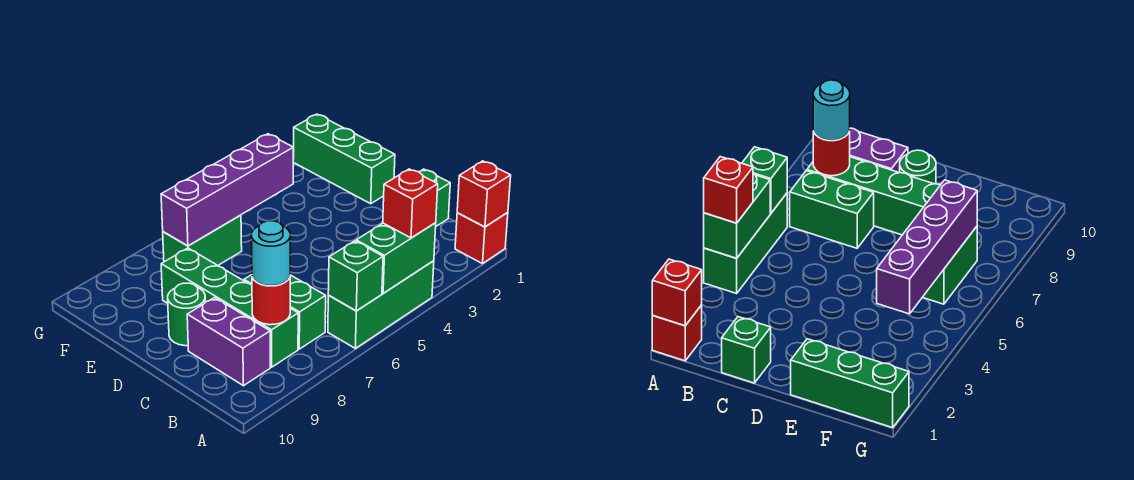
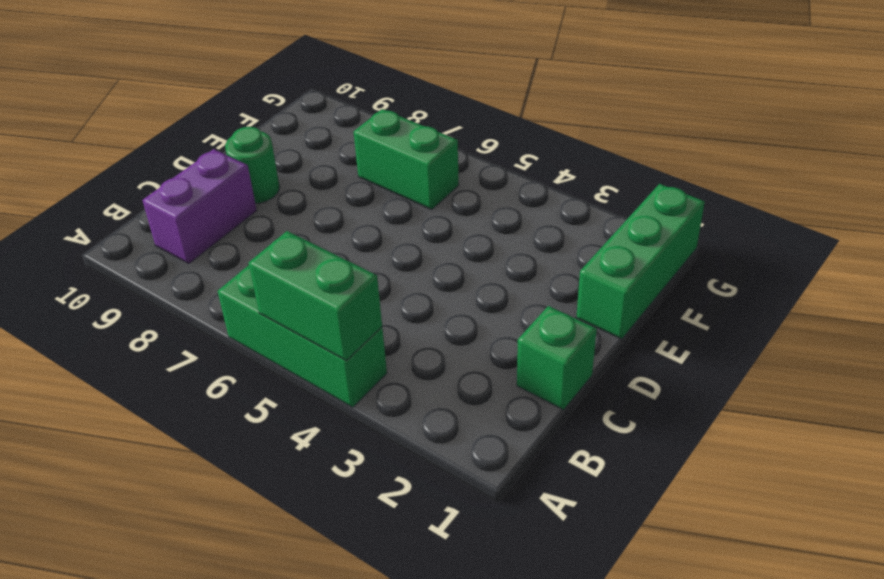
none -> red 1x1 brick [455,212,508,264]
none -> green 1x2 brick [244,275,326,349]
none -> green 1x4 brick [161,248,298,367]

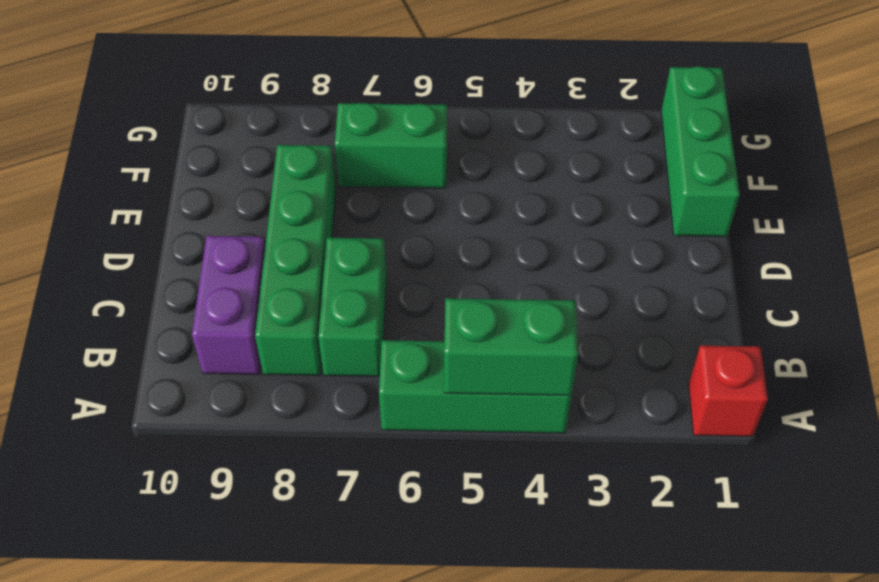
none -> green 1x1 brick [419,169,450,226]
none -> green 1x1 round brick [168,283,205,346]
none -> red 1x1 brick [457,161,511,227]

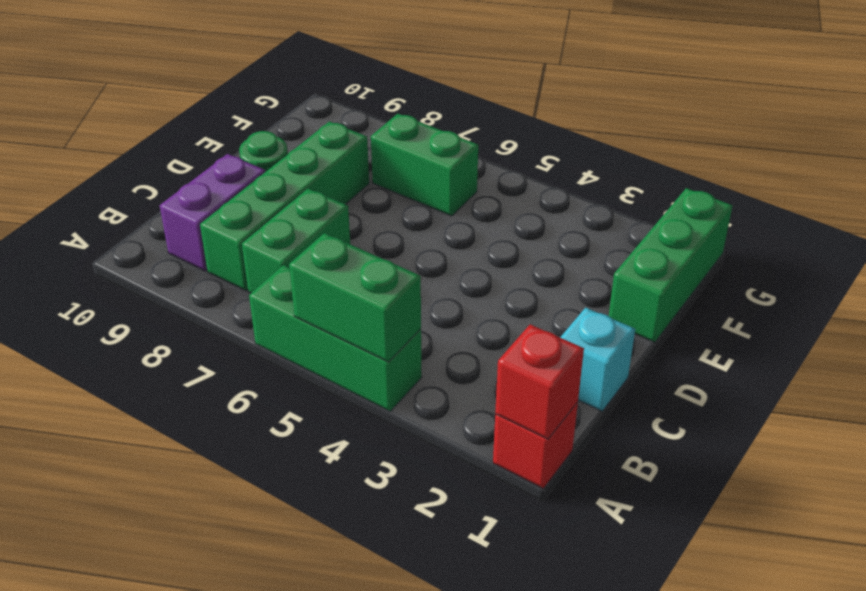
cyan 1x1 brick [560,308,635,411] -> green 1x1 brick [419,169,450,226]
none -> green 1x1 brick [328,241,383,311]
none -> red 1x1 round brick [252,277,290,325]
none -> purple 1x4 brick [161,134,293,246]

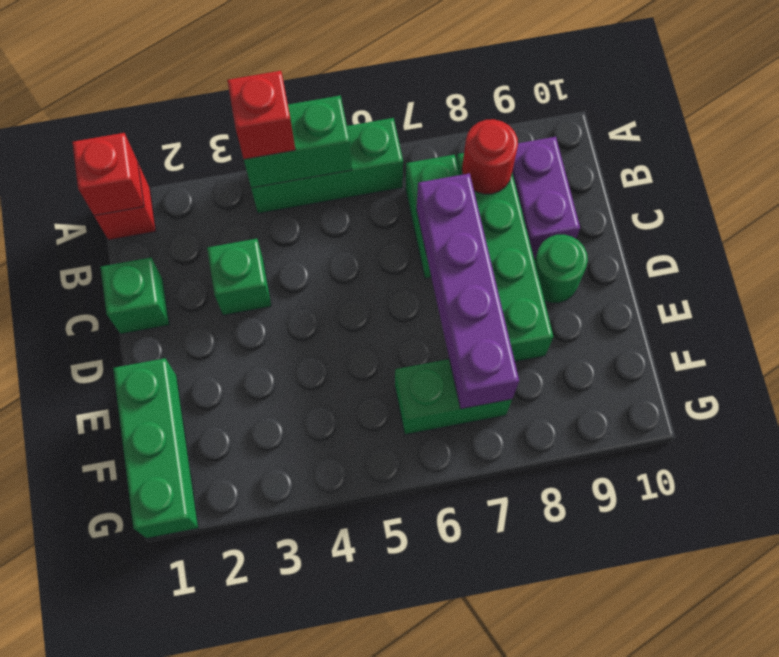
green 1x1 brick [207,239,271,315] -> green 1x1 brick moved to [328,241,383,311]
purple 1x4 brick [417,173,519,409] -> purple 1x4 brick turned to [161,134,293,246]
none -> cyan 1x1 round brick [251,221,290,286]

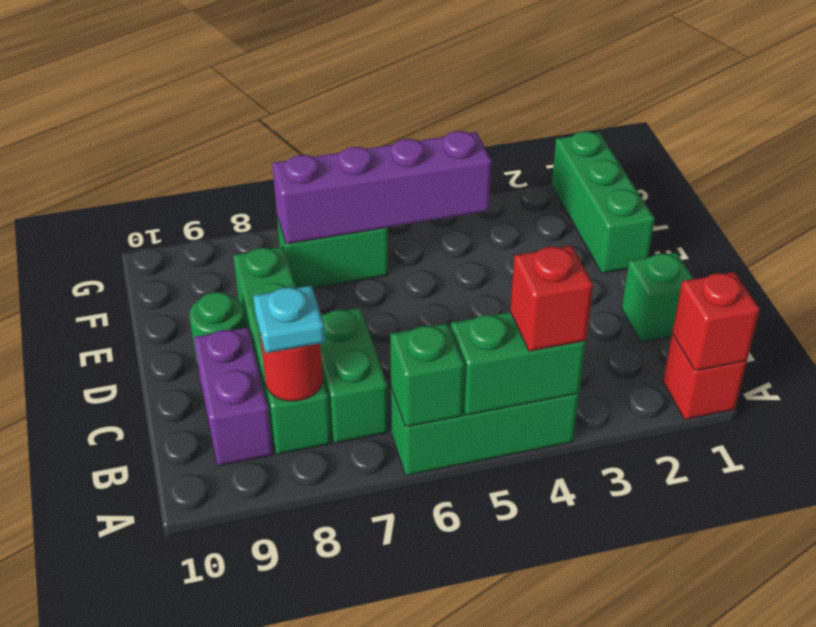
cyan 1x1 plate [253,286,325,353] -> cyan 1x1 round brick [251,221,290,286]

